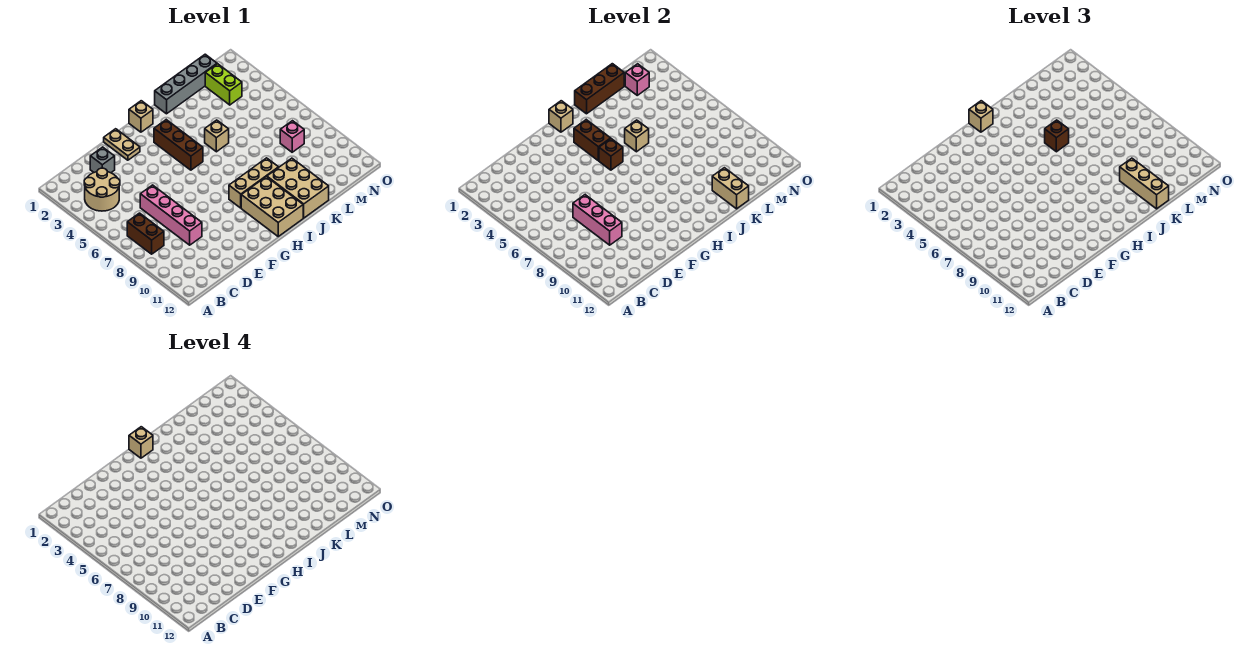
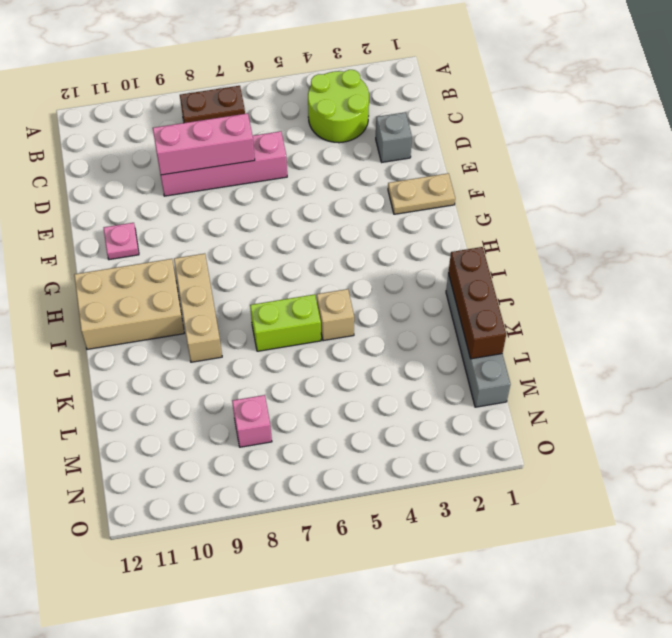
lime 2x2 round brick [308,70,369,143] -> tan 2x2 round brick [84,168,120,211]
pink 1x1 plate [104,223,139,260] -> none
lime 1x2 brick [250,294,321,351] -> lime 1x2 brick moved to [205,64,242,105]
none -> tan 1x1 brick [129,101,153,132]
none -> brown 1x3 brick [154,120,203,170]
none -> tan 2x3 brick [267,158,329,218]

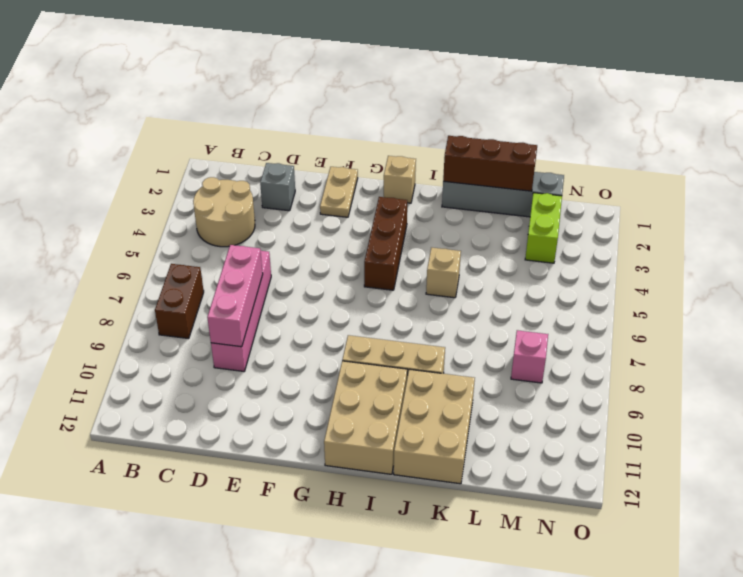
none -> tan 1x1 brick [549,101,573,132]
none -> brown 1x2 brick [574,120,611,161]
none -> brown 1x1 brick [599,139,623,170]

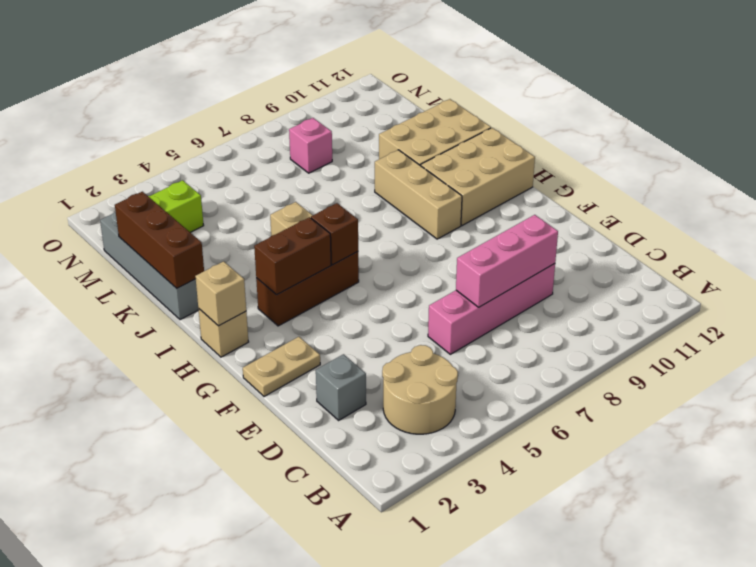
none -> brown 1x2 brick [127,213,164,254]
none -> tan 1x1 brick [625,120,649,152]
none -> tan 1x2 brick [712,168,749,209]

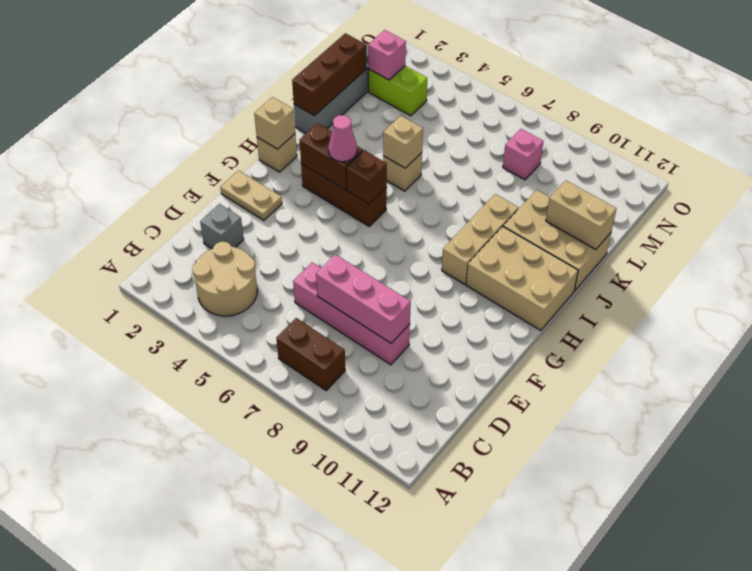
pink 1x1 cone [328,115,357,162] -> none
none -> tan 1x1 brick [969,101,993,132]
none -> brown 1x1 brick [1045,120,1069,152]
none -> tan 1x3 brick [1120,158,1169,209]

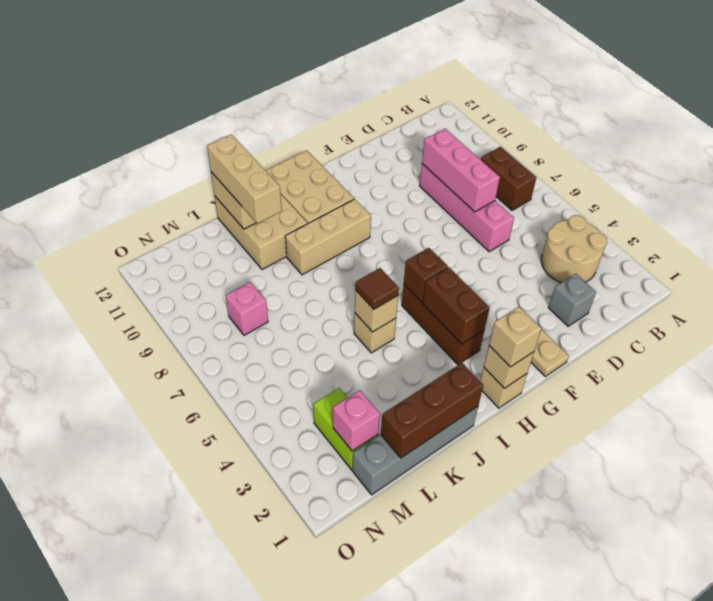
brown 1x1 tile [355,268,399,309] -> brown 1x1 brick [1045,120,1069,152]
none -> tan 1x1 brick [129,427,153,458]

